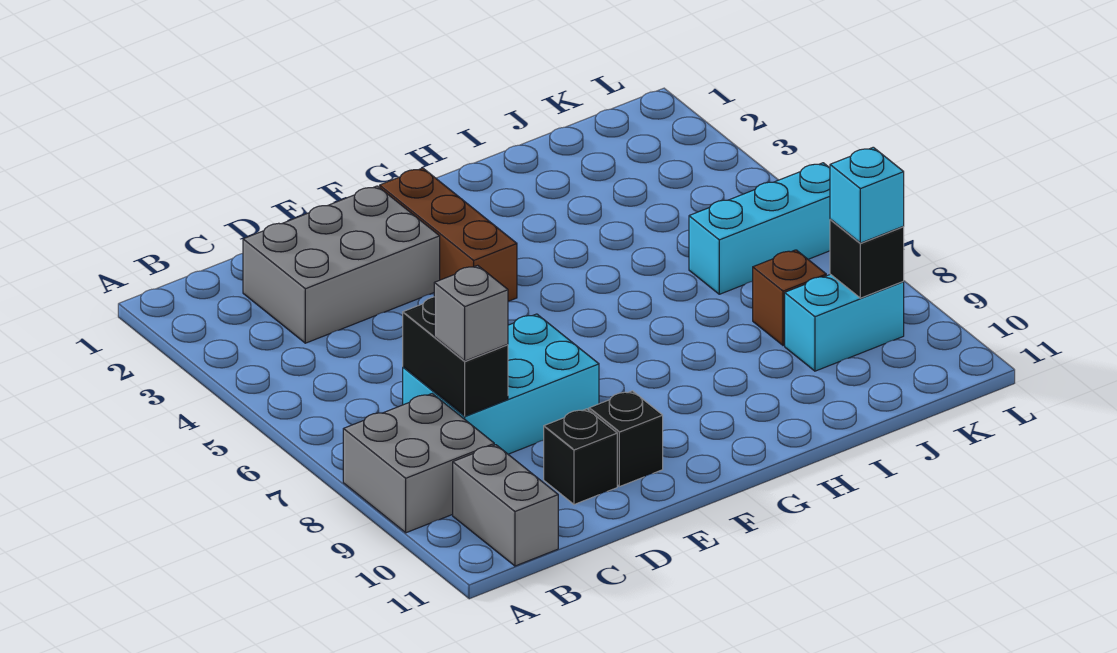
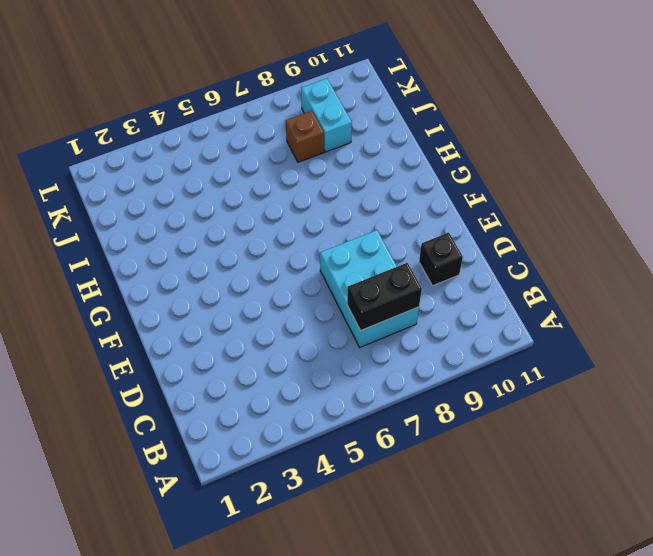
none -> grey 2x2 brick [343,394,494,533]
none -> grey 1x2 brick [453,445,558,566]
none -> grey 2x3 brick [243,186,440,343]

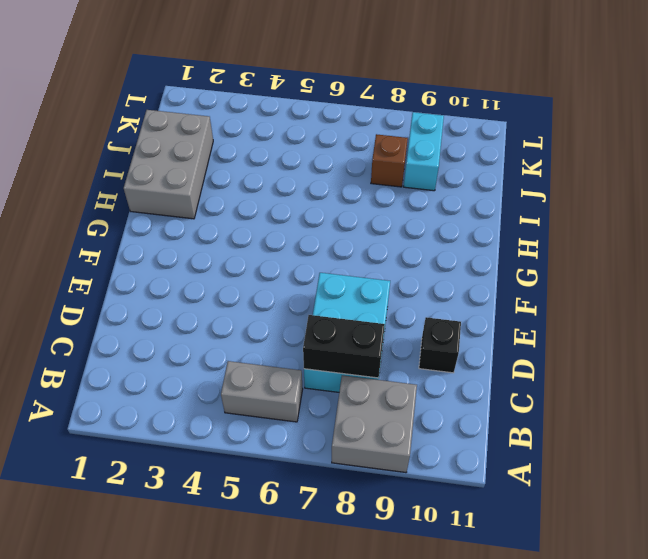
grey 1x2 brick [221,361,303,422] -> grey 1x2 brick moved to [453,445,558,566]
grey 2x3 brick [124,110,213,219] -> grey 2x3 brick moved to [243,186,440,343]
none -> black 1x1 brick [589,391,663,487]
none -> brown 1x3 brick [380,168,517,302]
none -> cyan 1x3 brick [689,163,830,294]

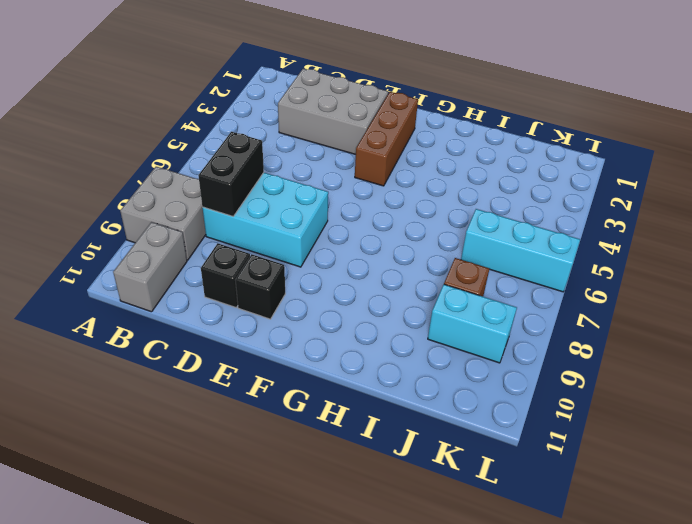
none -> black 1x1 brick [830,219,904,298]
none -> grey 1x1 brick [434,265,508,361]
none -> cyan 1x1 brick [830,147,904,243]

